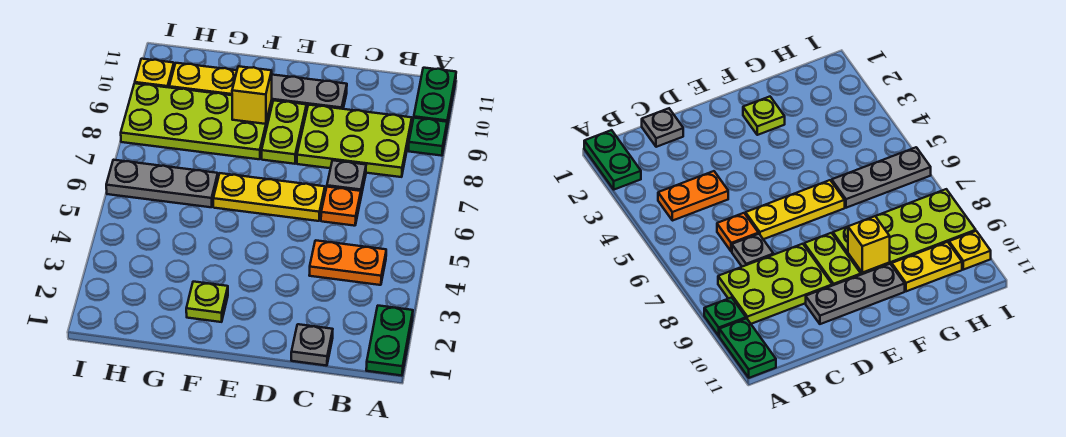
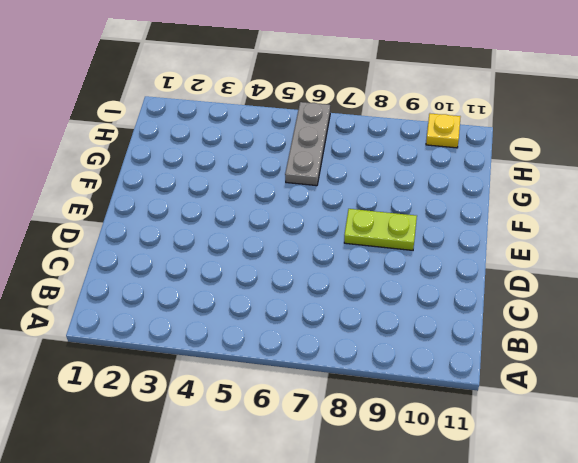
none -> green 1x2 plate [366,306,413,376]
none -> green 1x1 plate [408,118,447,156]
none -> green 1x2 plate [414,68,456,126]

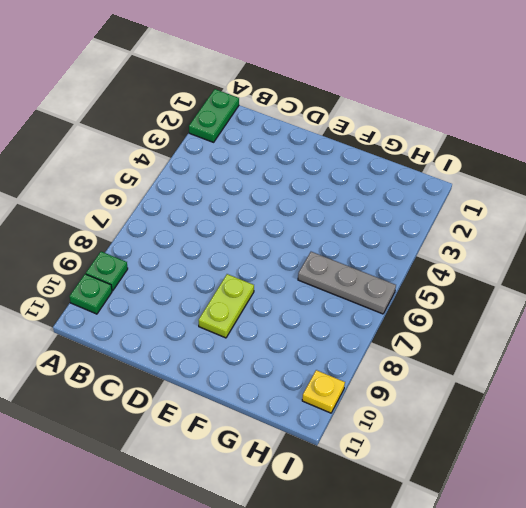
green 1x1 plate [70,274,112,314] -> green 1x2 plate [414,68,456,126]
none -> orange 1x2 plate [309,240,386,285]
none -> lime 2x3 plate [297,105,412,177]
none -> grey 1x1 plate [291,324,333,366]

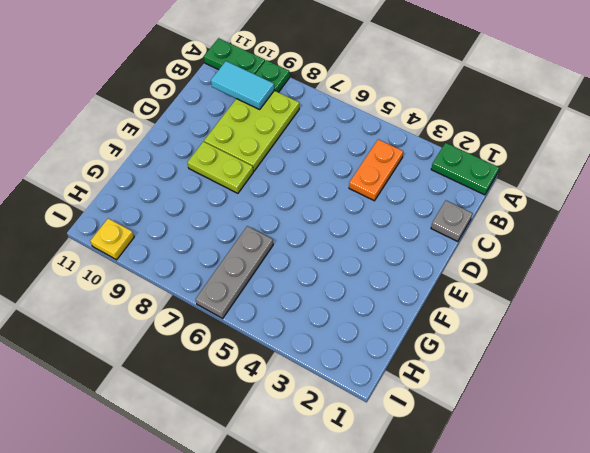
cyan 1x2 tile [211,61,274,109] -> none
none -> orange 1x1 plate [321,187,361,226]
none -> grey 1x1 plate [327,160,366,196]
none -> yellow 1x3 plate [213,173,325,221]

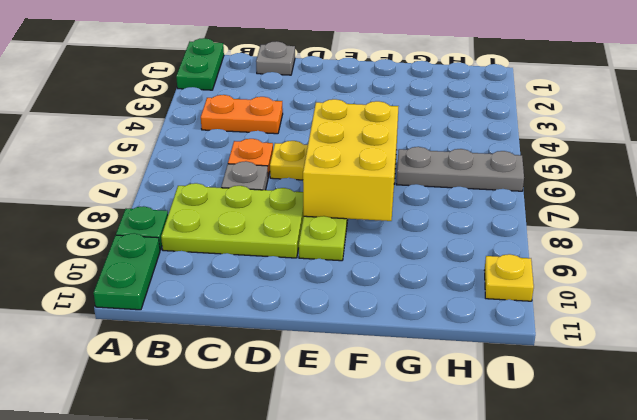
yellow 2x3 brick [303,99,398,221] -> none
none -> grey 1x3 plate [271,75,347,112]
none -> lime 1x1 plate [186,282,228,322]
none -> lime 2x4 plate [121,83,272,159]

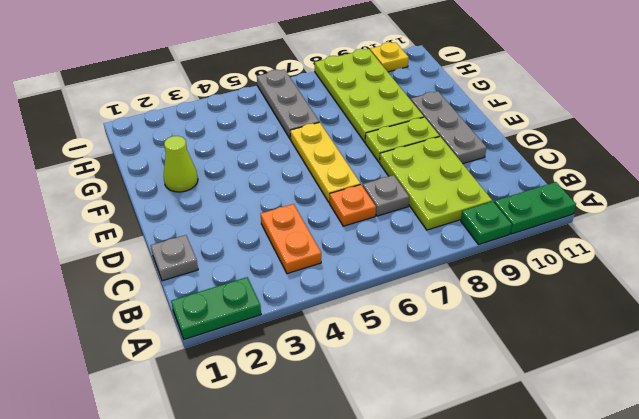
lime 1x1 cone [164,136,198,192] -> lime 1x1 plate [186,282,228,322]
none -> yellow 1x2 plate [169,63,237,95]
none -> yellow 1x1 brick [232,66,272,124]

